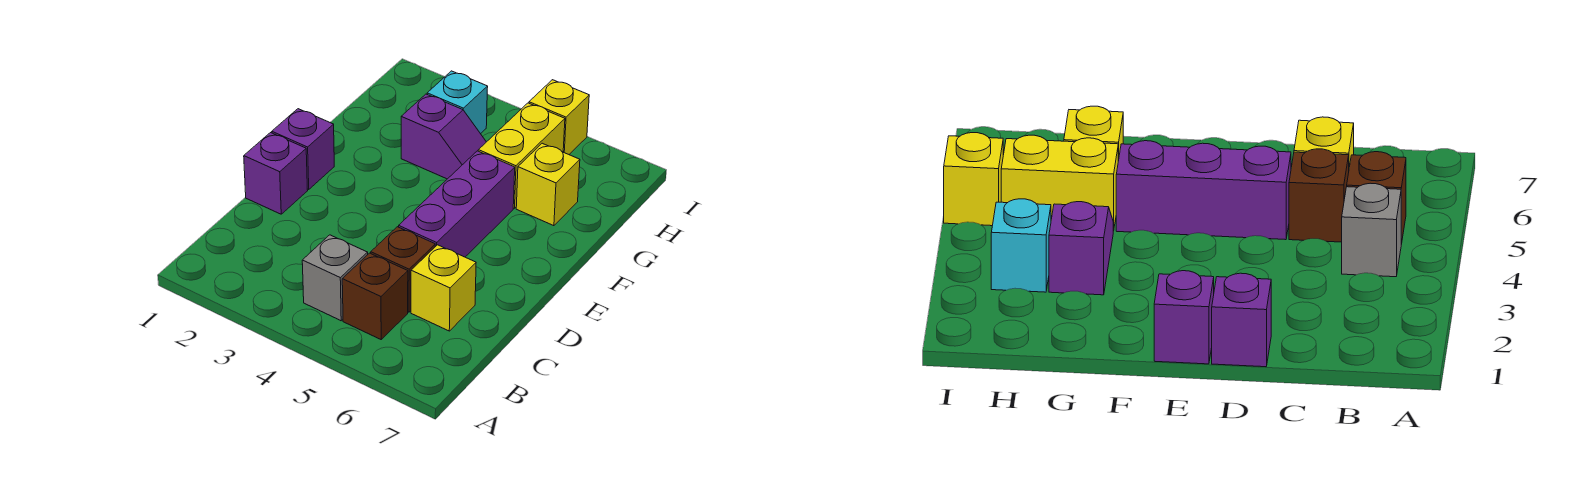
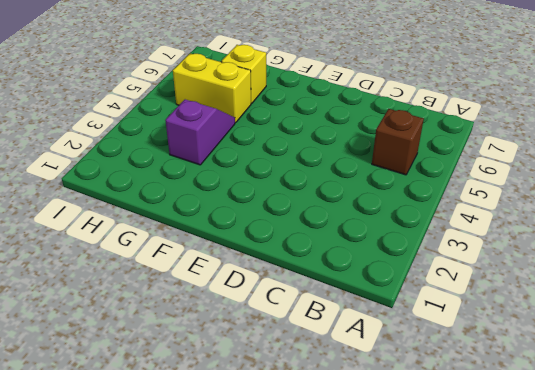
none -> grey 1x1 brick [302,235,368,321]
none -> brown 1x1 brick [371,227,435,312]
none -> yellow 1x1 brick [411,245,476,331]

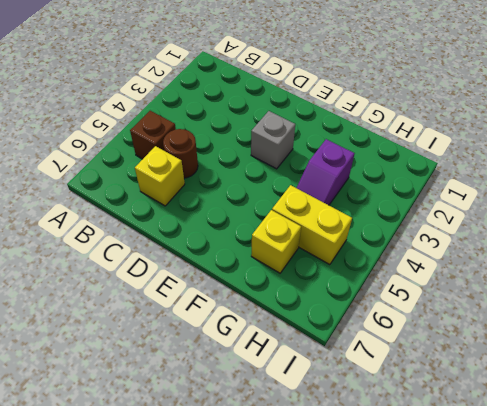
brown 1x1 round brick [163,129,198,178] -> brown 1x1 brick [371,227,435,312]
grey 1x1 brick [251,111,295,169] -> grey 1x1 brick moved to [302,235,368,321]
none -> purple 1x1 brick [244,133,308,214]
none -> purple 1x3 brick [399,151,515,257]
none -> purple 1x1 brick [272,109,334,189]

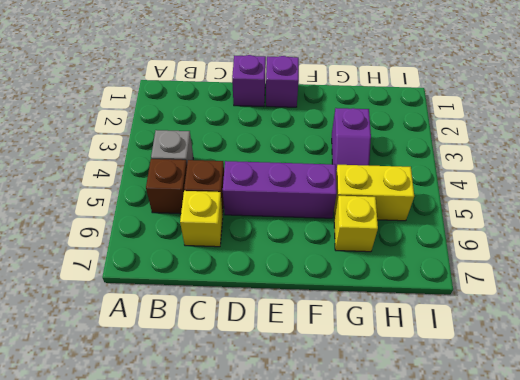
none -> cyan 1x1 brick [427,71,488,134]
none -> yellow 1x1 brick [529,80,589,154]

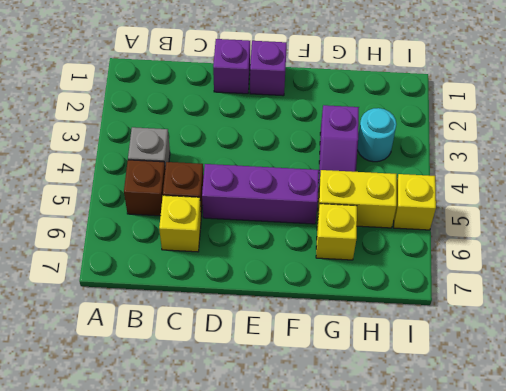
cyan 1x1 round brick [358,108,396,162] -> cyan 1x1 brick [427,71,488,134]

